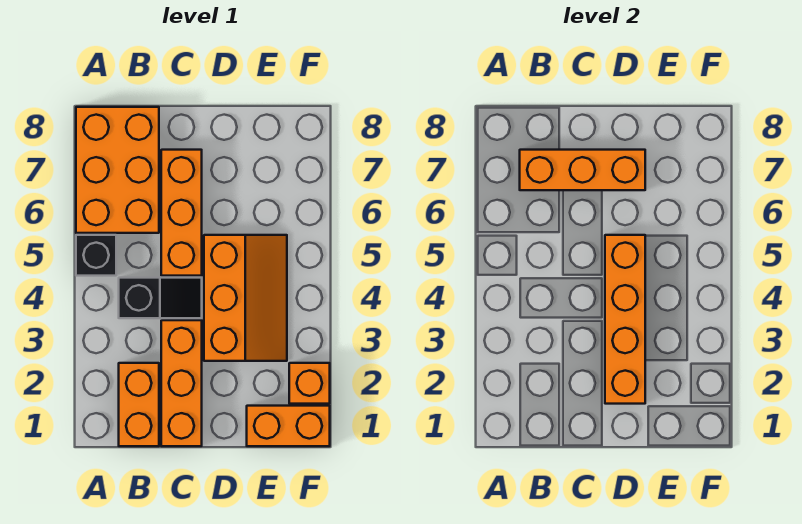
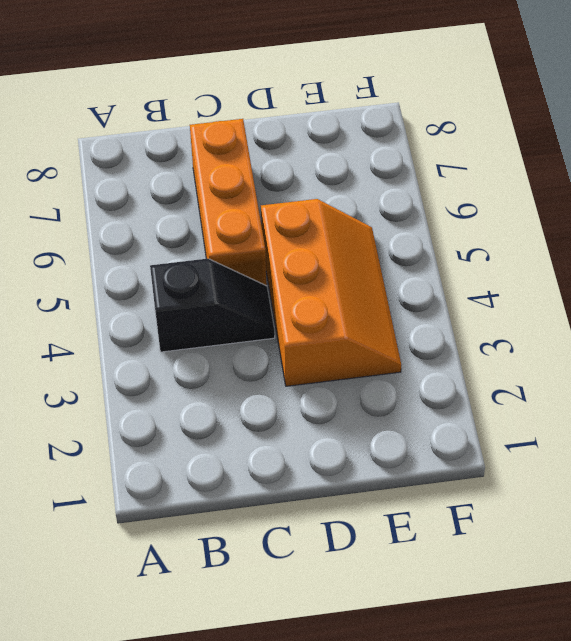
none -> black 1x1 brick [76,235,116,276]
none -> orange 2x3 brick [76,107,159,233]

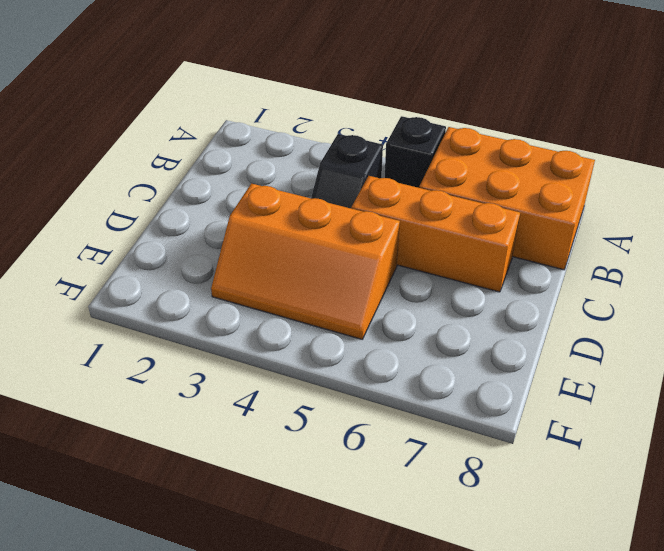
none -> orange 1x2 brick [119,363,159,446]
none -> orange 1x3 brick [161,320,202,446]

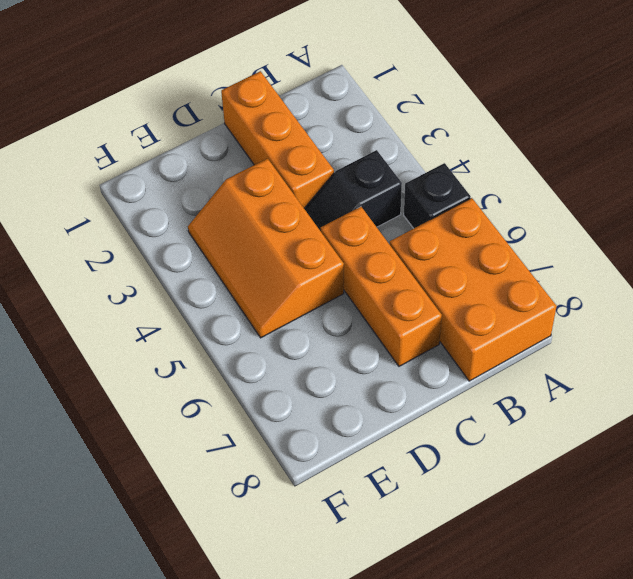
none -> orange 1x2 brick [119,363,159,446]
none -> orange 1x2 brick [247,406,330,446]

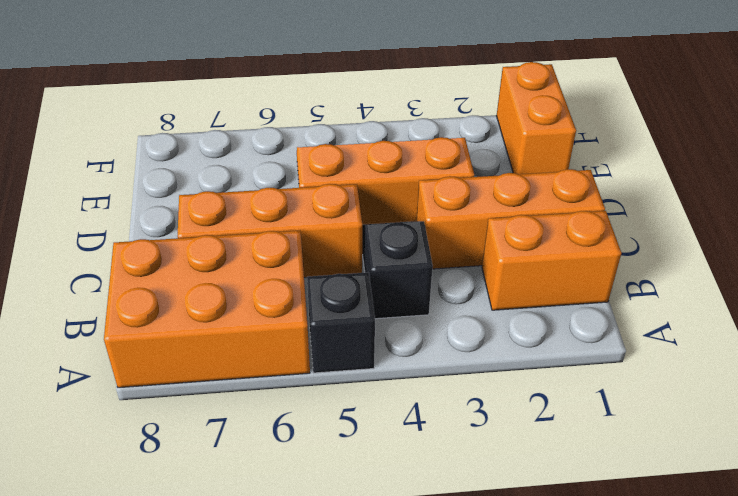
none -> orange 1x1 brick [289,363,330,404]
none -> orange 1x3 brick [520,150,645,190]

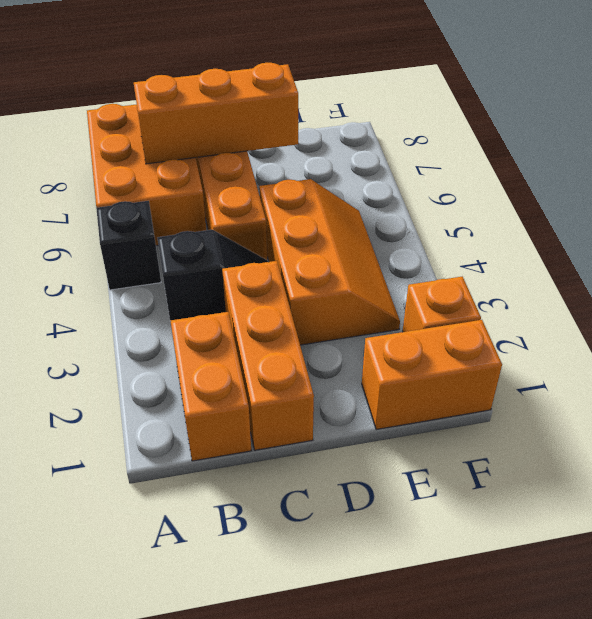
none -> orange 1x4 brick [605,235,645,404]

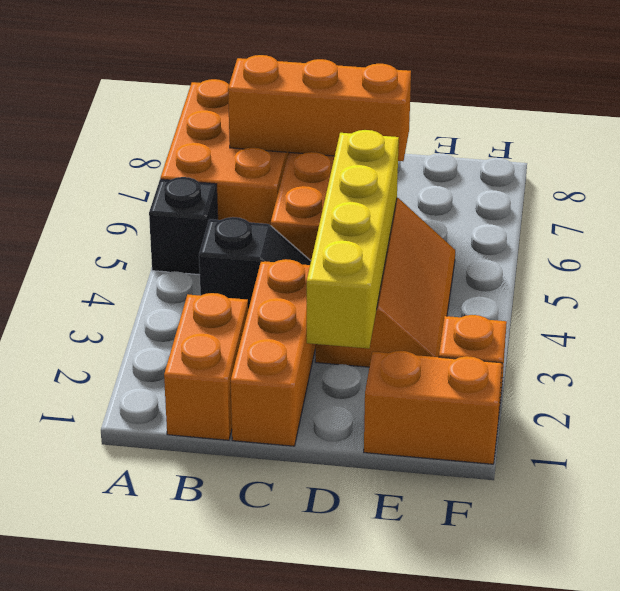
yellow 1x4 brick [307,130,399,349] -> orange 1x4 brick [605,235,645,404]

